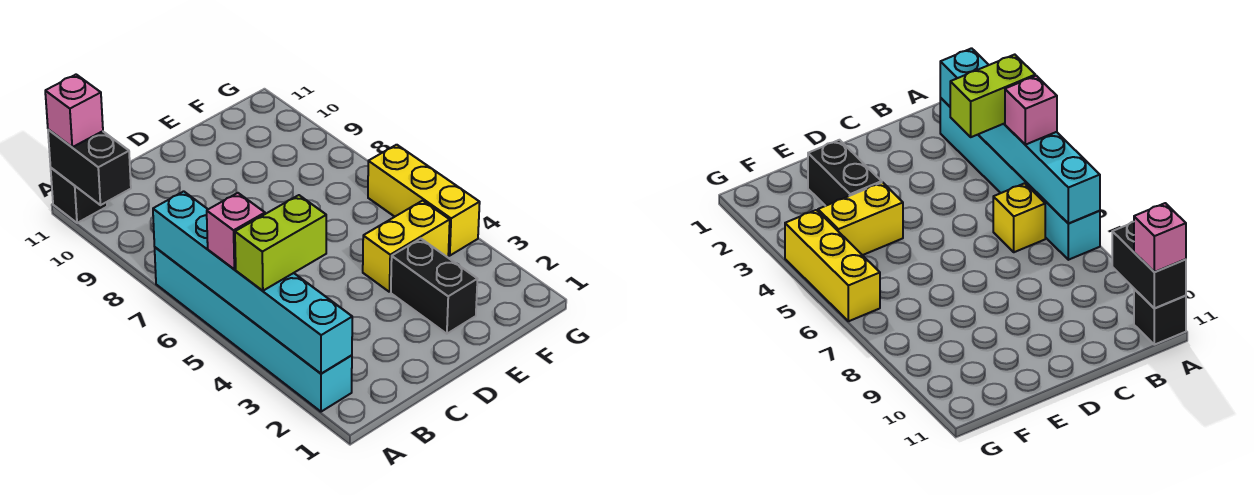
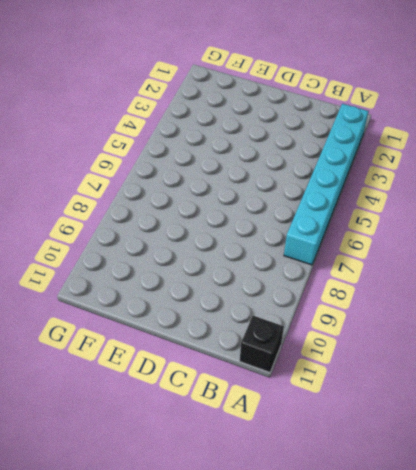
none -> yellow 1x1 brick [993,183,1045,252]
none -> black 1x2 brick [391,239,477,334]

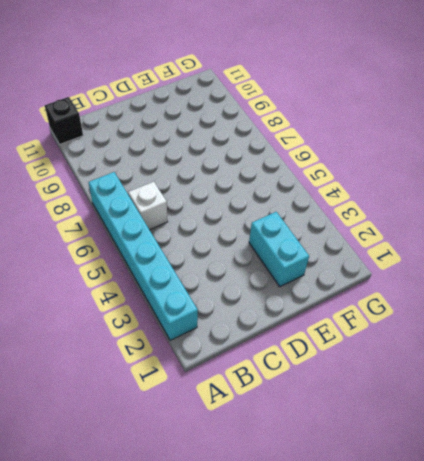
white 1x1 brick [128,182,168,230] -> yellow 1x1 brick [993,183,1045,252]
cyan 1x2 brick [249,212,309,287] -> black 1x2 brick [391,239,477,334]
none -> yellow 1x2 brick [363,201,450,292]
none -> yellow 1x3 brick [368,145,480,255]

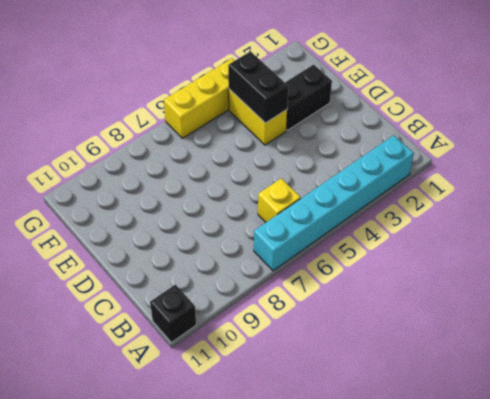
black 1x2 brick [228,51,288,123] -> black 1x2 brick turned to [48,130,131,205]
none -> cyan 1x6 brick [153,191,352,374]
none -> lime 1x2 brick [235,195,326,291]

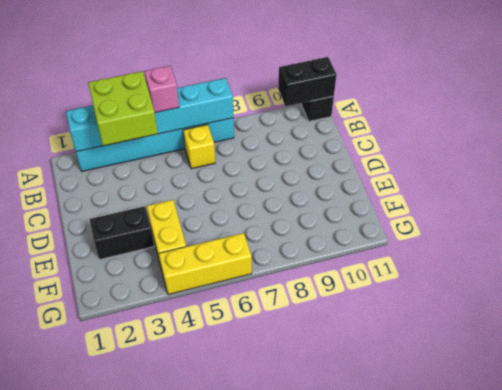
lime 2x2 brick [88,71,158,146] -> lime 1x2 brick [235,195,326,291]
none -> pink 1x1 brick [45,75,103,147]

